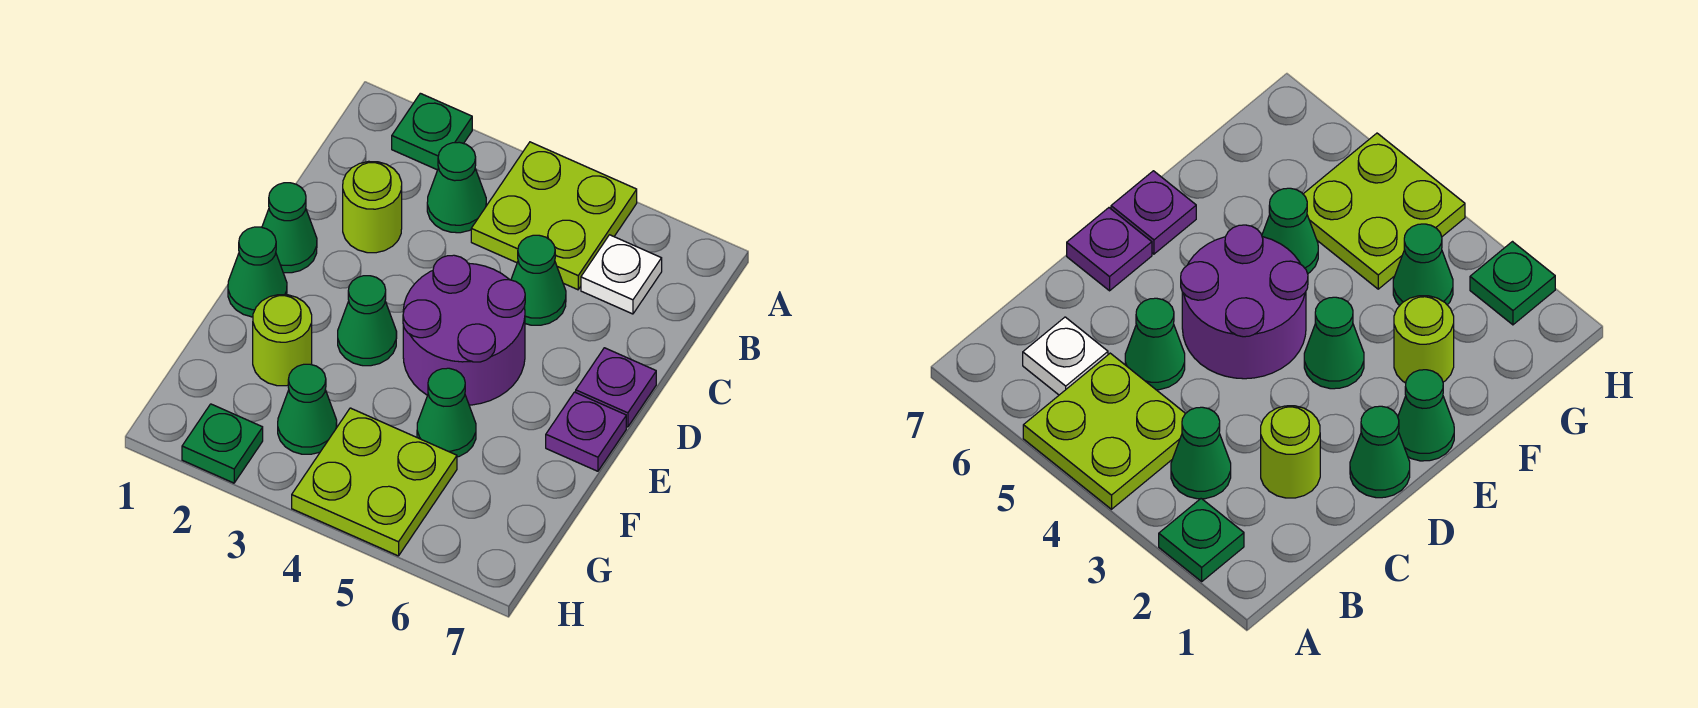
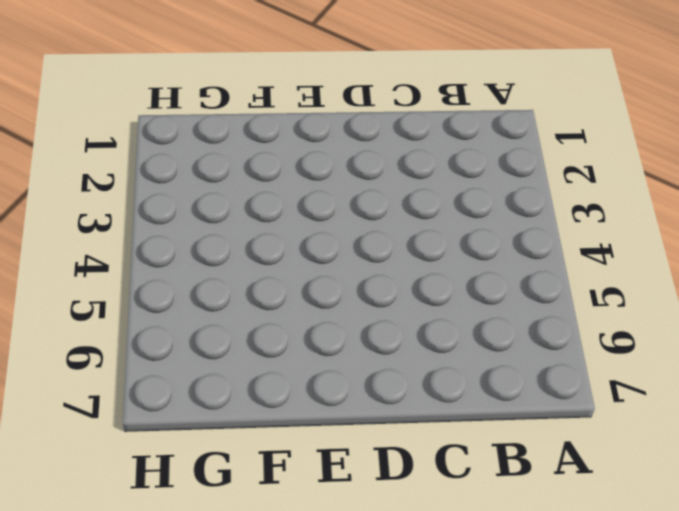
none -> green 1x1 plate [392,93,472,170]
none -> lime 2x2 plate [471,142,637,290]
none -> green 1x1 cone [427,142,486,233]

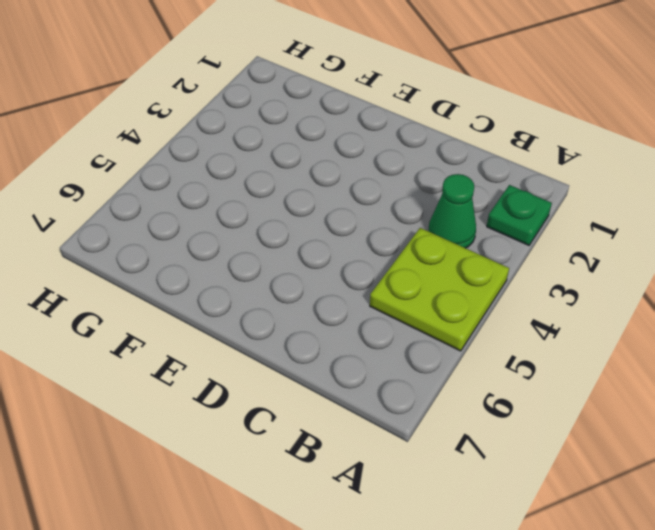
none -> white 1x1 plate [581,235,662,314]
none -> lime 1x1 round brick [343,161,402,253]
none -> green 1x1 cone [511,235,566,325]

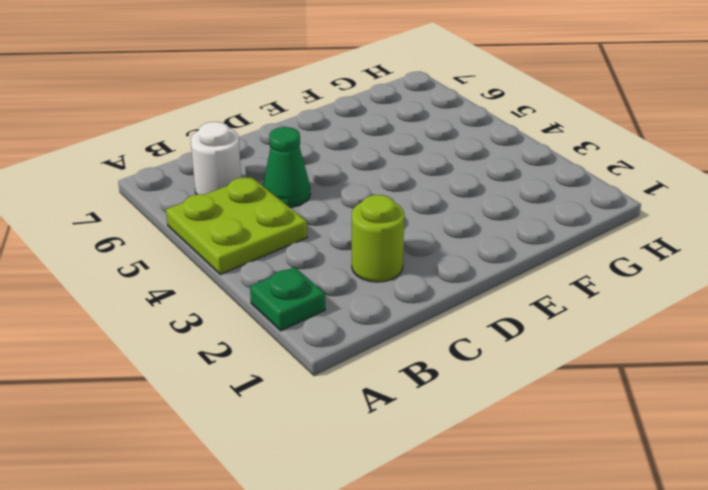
white 1x1 round brick [191,122,241,195] -> white 1x1 plate [581,235,662,314]
none -> green 1x1 cone [427,142,486,233]
none -> green 1x1 cone [262,183,317,273]
none -> purple 2x2 round brick [403,255,525,405]

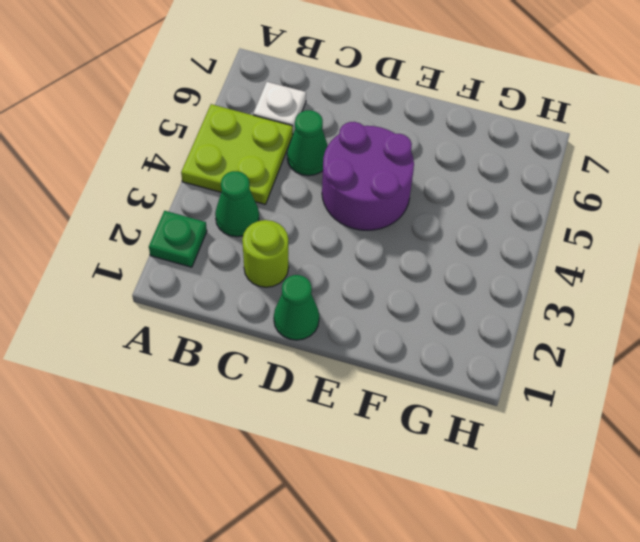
none -> purple 1x1 plate [576,348,656,427]
none -> green 1x1 cone [228,227,287,317]
none -> green 1x1 cone [338,276,397,366]

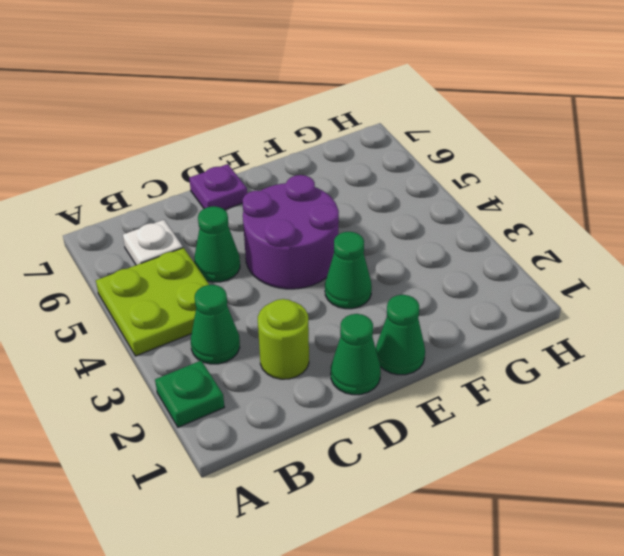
none -> purple 1x1 plate [546,392,626,471]
none -> lime 1x1 round brick [253,295,312,386]
none -> green 1x1 cone [417,368,476,457]

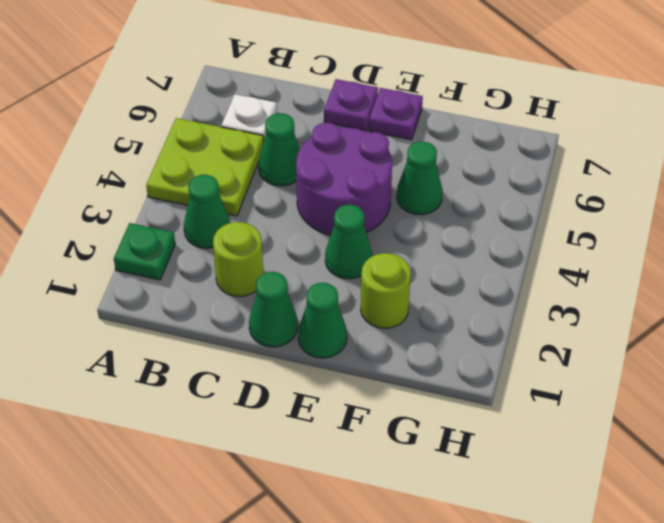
none -> green 1x1 cone [278,364,337,454]
none -> lime 2x2 plate [292,408,457,556]
none -> green 1x1 plate [182,404,263,483]

